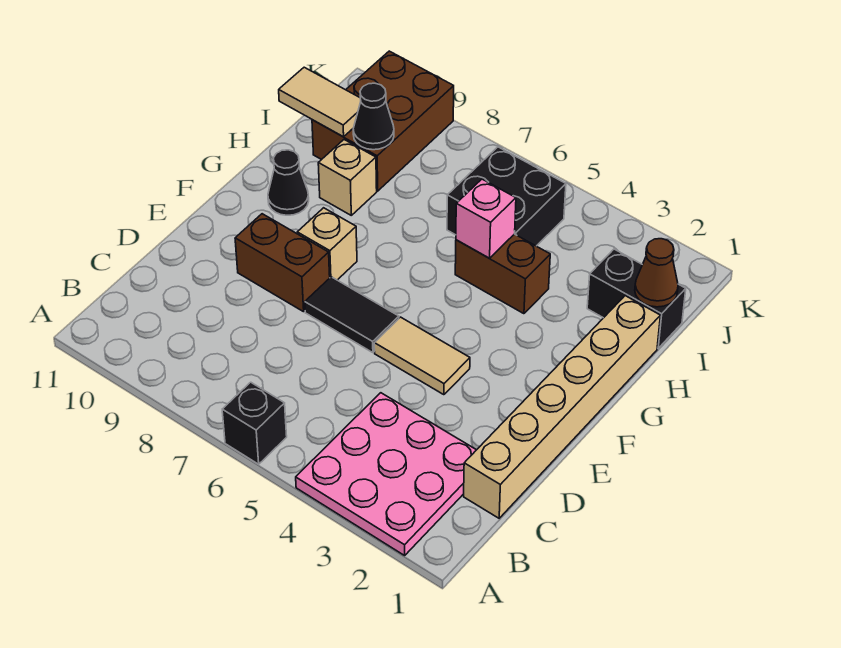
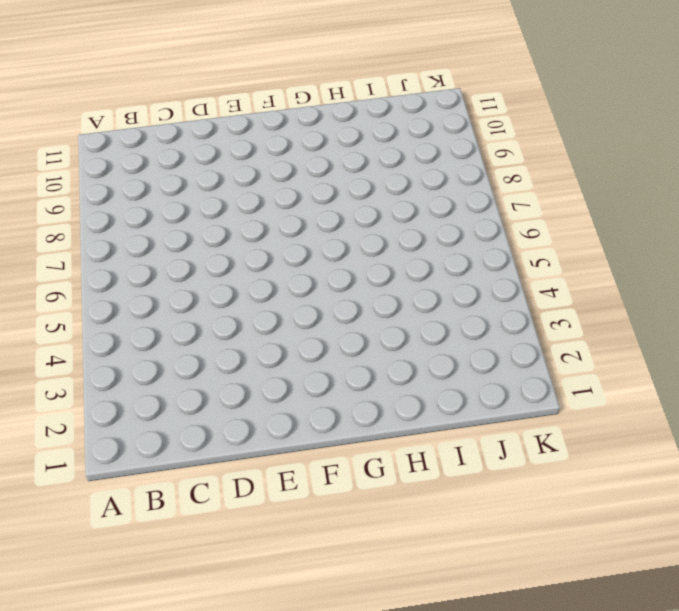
none -> pink 3x3 plate [296,393,476,555]
none -> black 1x1 brick [222,382,287,464]
none -> tan 1x6 brick [464,296,660,518]

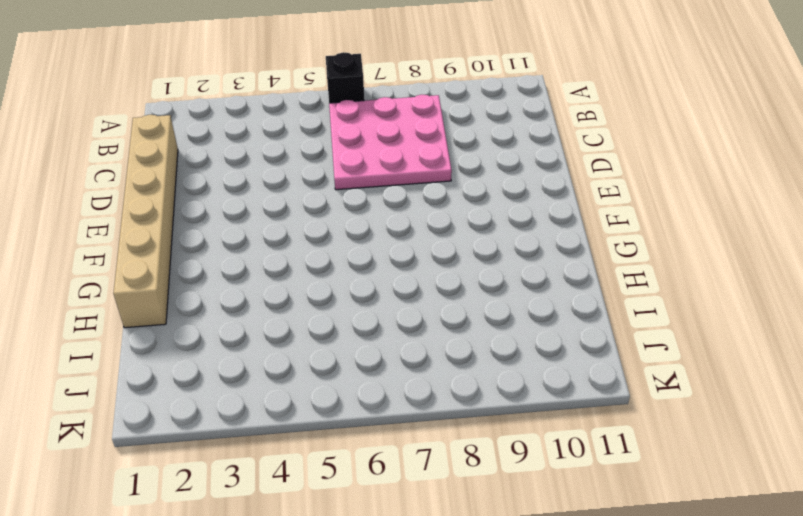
pink 3x3 plate [329,95,452,190] -> pink 3x3 plate moved to [296,393,476,555]
none -> tan 1x2 tile [374,317,470,395]
none -> black 1x2 tile [305,277,399,353]
none -> brown 1x2 brick [235,214,330,312]

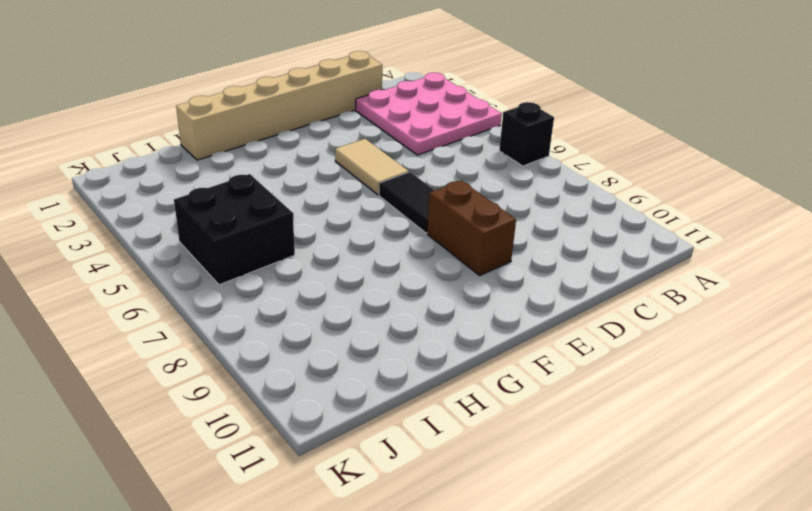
none -> tan 1x1 brick [297,208,357,280]
none -> black 1x1 cone [268,150,309,215]
none -> brown 1x2 brick [455,234,550,314]

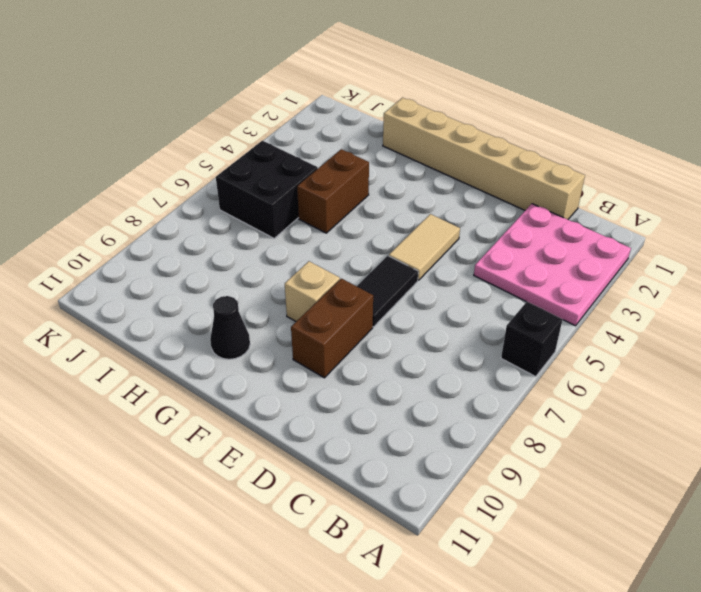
none -> tan 1x1 brick [318,140,377,215]
none -> black 1x2 brick [587,249,686,348]
none -> brown 2x3 brick [312,51,454,191]

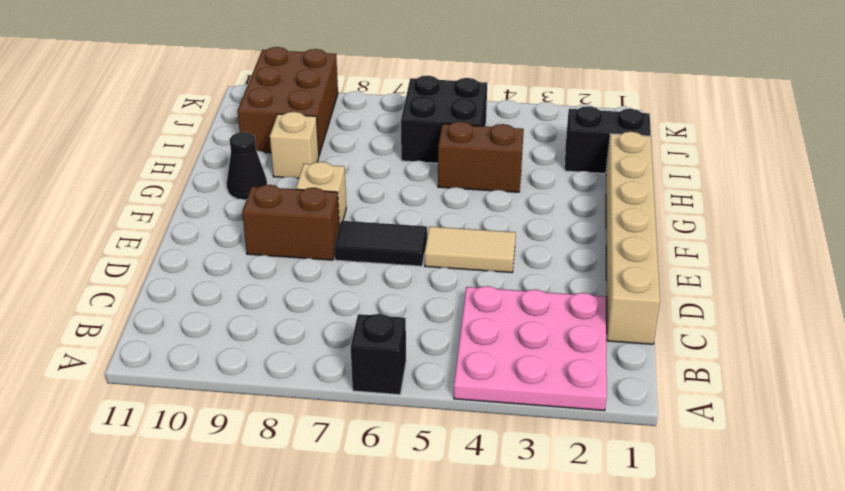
none -> pink 1x1 brick [456,179,516,258]
none -> brown 1x1 cone [635,239,678,307]
none -> black 1x1 cone [353,83,394,150]

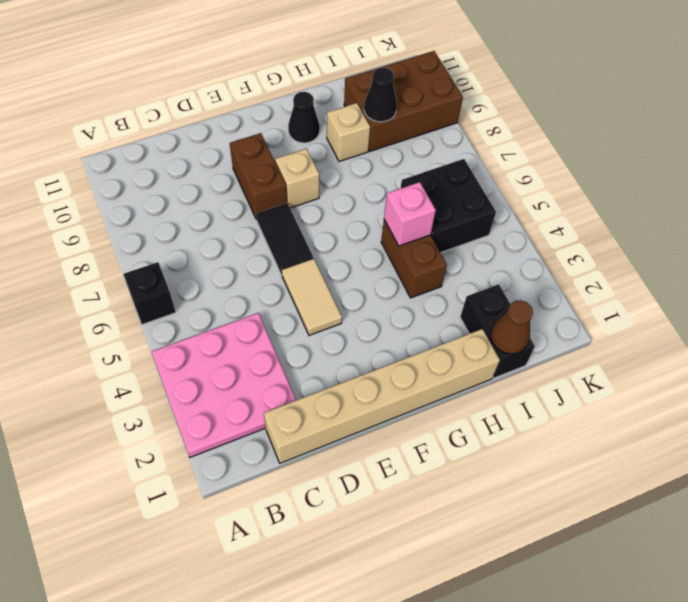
none -> tan 1x2 tile [279,67,361,137]

